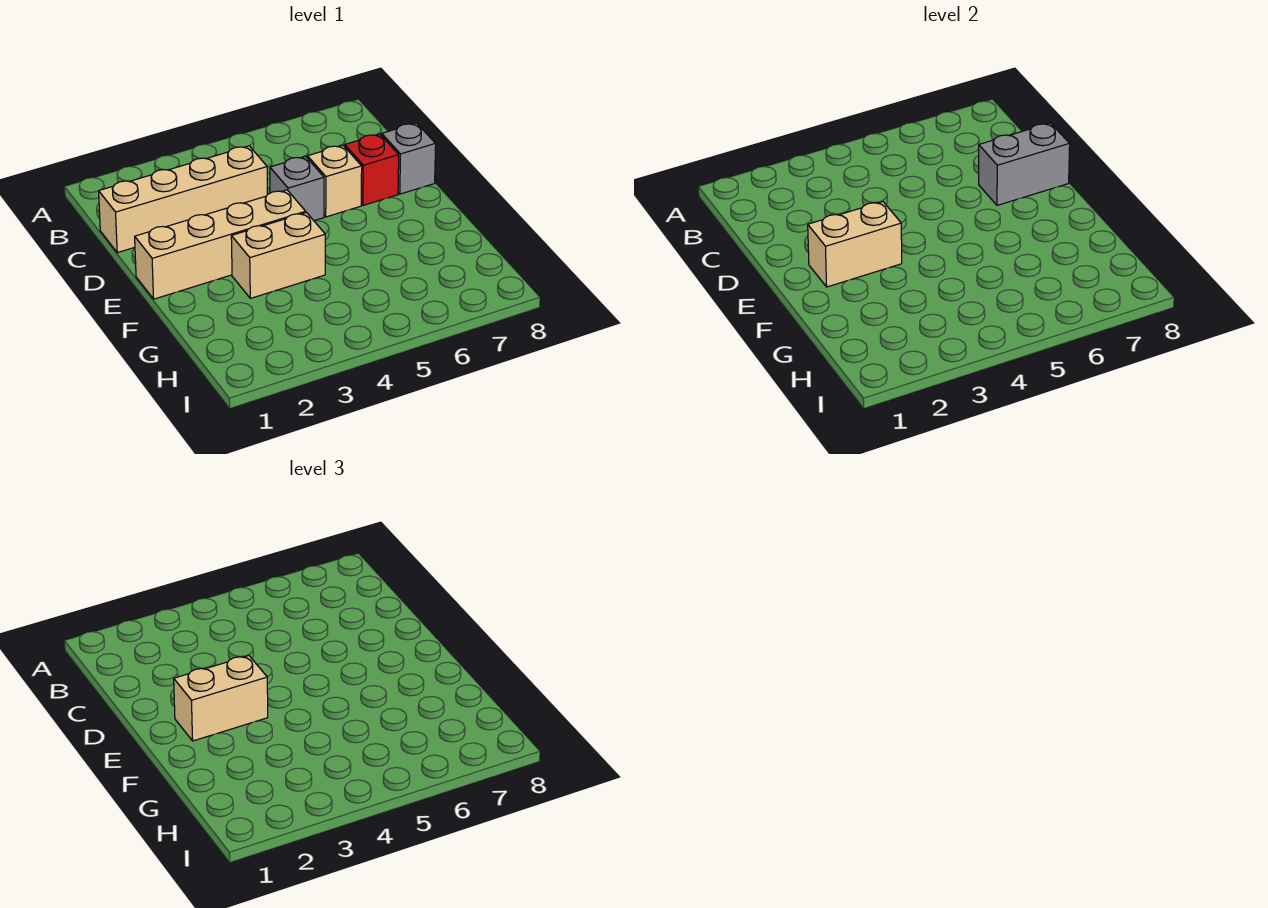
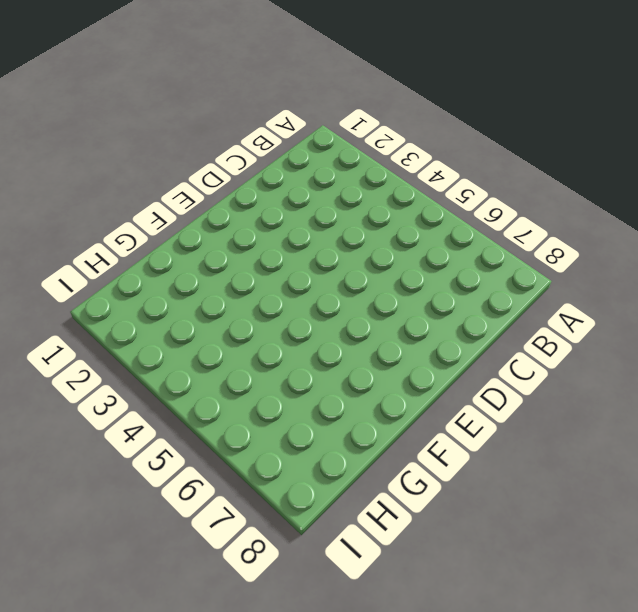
none -> tan 1x4 brick [99,146,267,253]
none -> grey 1x1 brick [270,156,324,221]

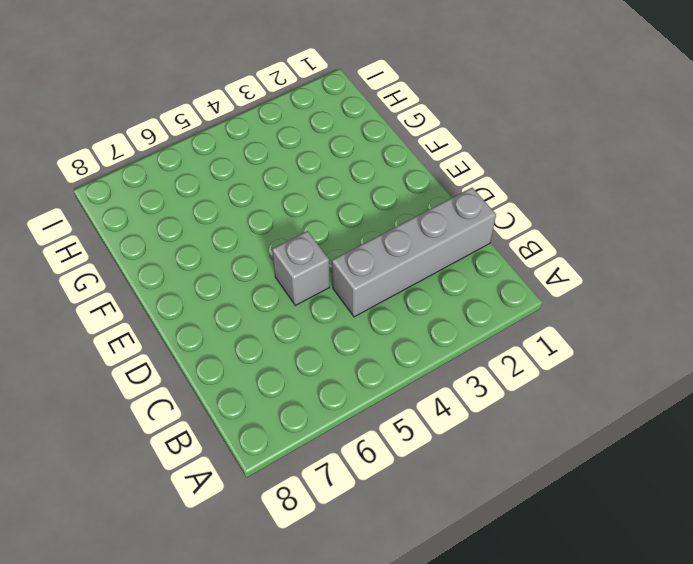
grey 1x4 brick [332,188,496,317] -> tan 1x4 brick [99,146,267,253]
none -> tan 1x1 brick [307,145,362,217]
none -> red 1x1 brick [345,134,399,205]

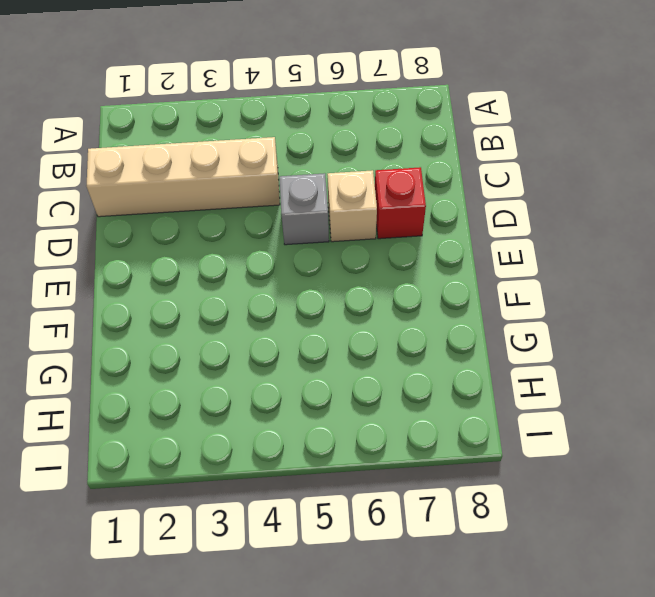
none -> grey 1x1 brick [381,123,436,194]
none -> tan 1x4 brick [135,190,306,299]

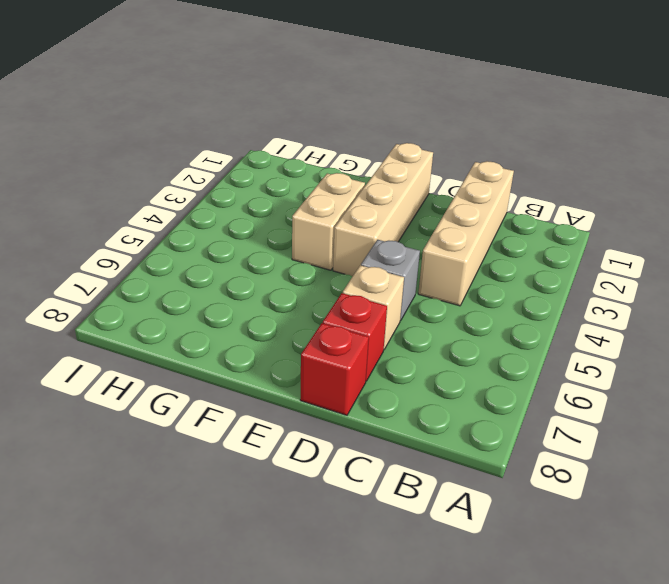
red 1x1 brick [300,323,369,415] -> grey 1x1 brick [381,123,436,194]
none -> grey 1x2 brick [979,123,1070,205]
none -> tan 1x2 brick [808,202,902,287]

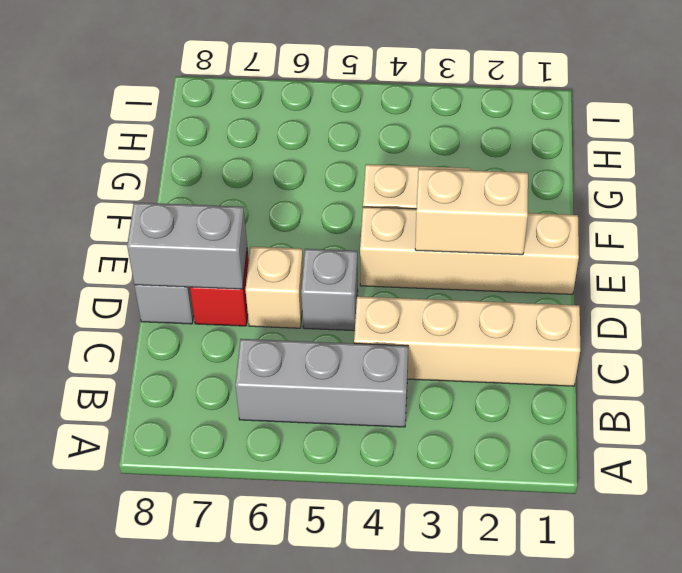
grey 1x3 brick [235,339,408,427] -> none
none -> tan 1x2 brick [174,656,268,741]

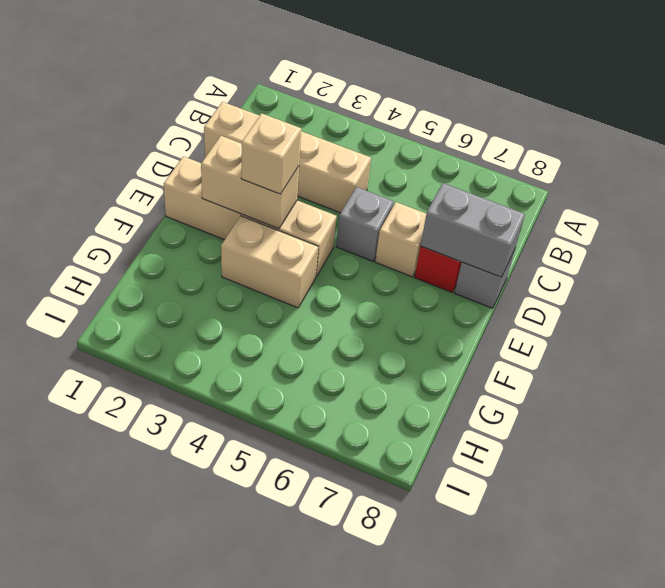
tan 1x1 brick [241,113,301,194] -> tan 1x2 brick [174,656,268,741]

